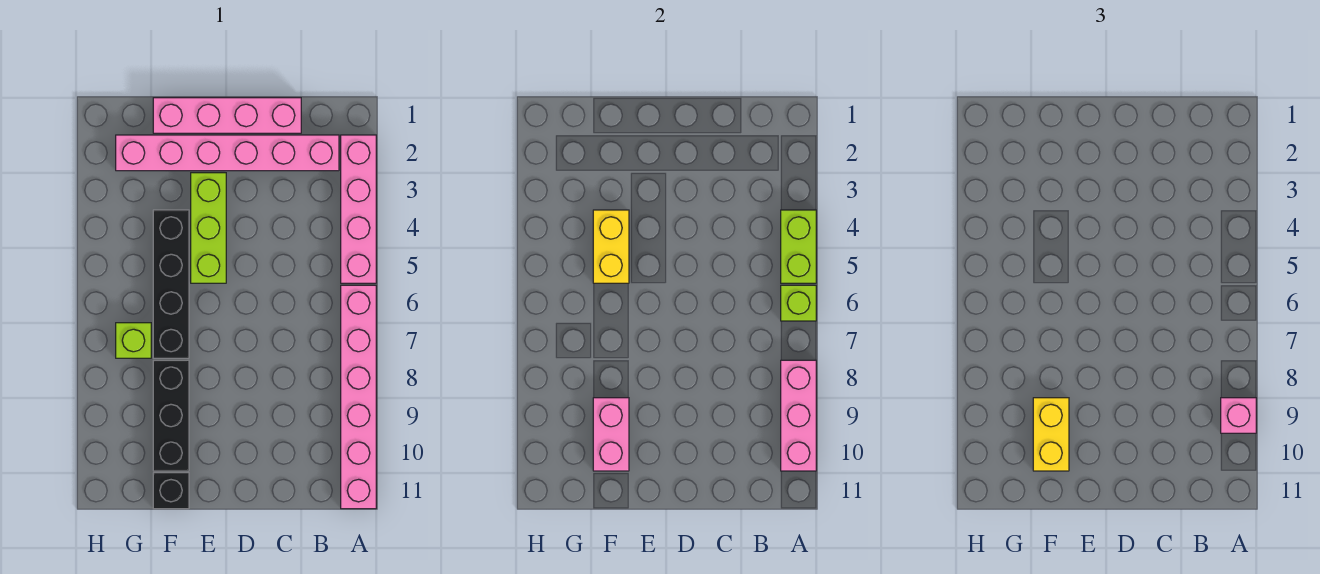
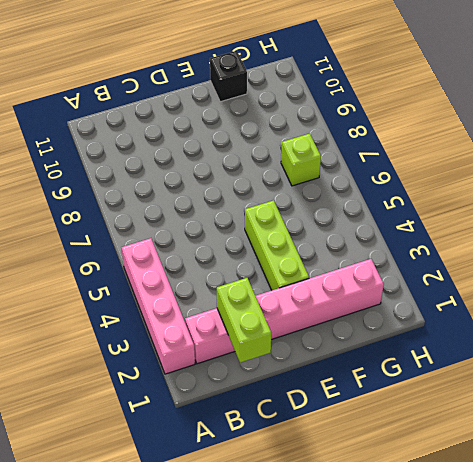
lime 1x2 brick [217,278,271,363] -> lime 1x2 brick moved to [781,210,816,283]
none -> pink 1x6 brick [341,285,376,509]
none -> pink 1x4 brick [153,98,301,133]
none -> black 1x4 brick [153,210,189,358]

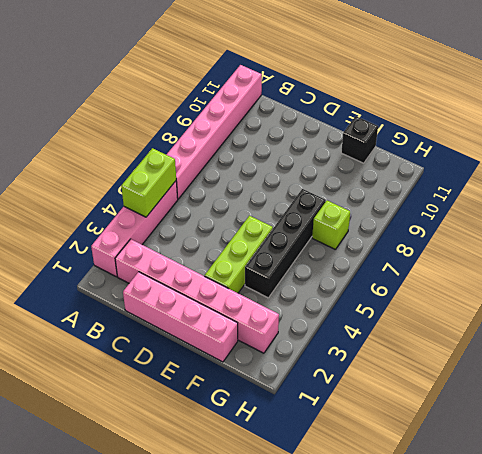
none -> black 1x3 brick [153,360,189,471]
none -> lime 1x1 brick [781,285,816,321]
none -> pink 1x3 brick [781,360,816,471]

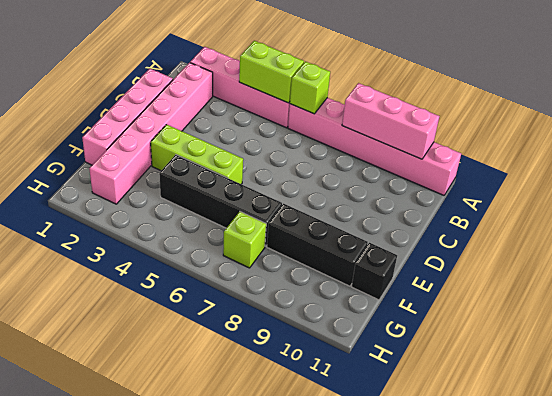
none -> yellow 1x2 brick [593,210,629,283]
none -> pink 1x2 brick [593,398,629,471]
none -> pink 1x1 brick [1221,398,1256,433]

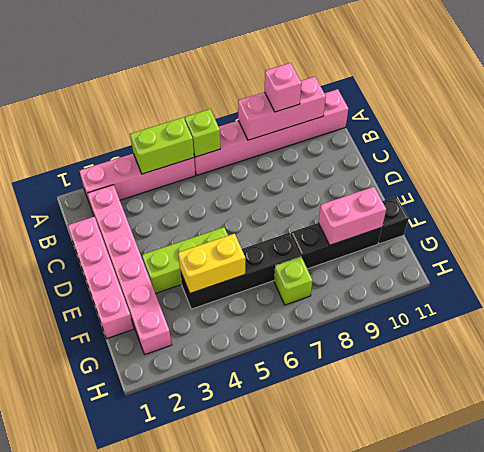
none -> yellow 1x2 brick [1033,398,1069,471]

